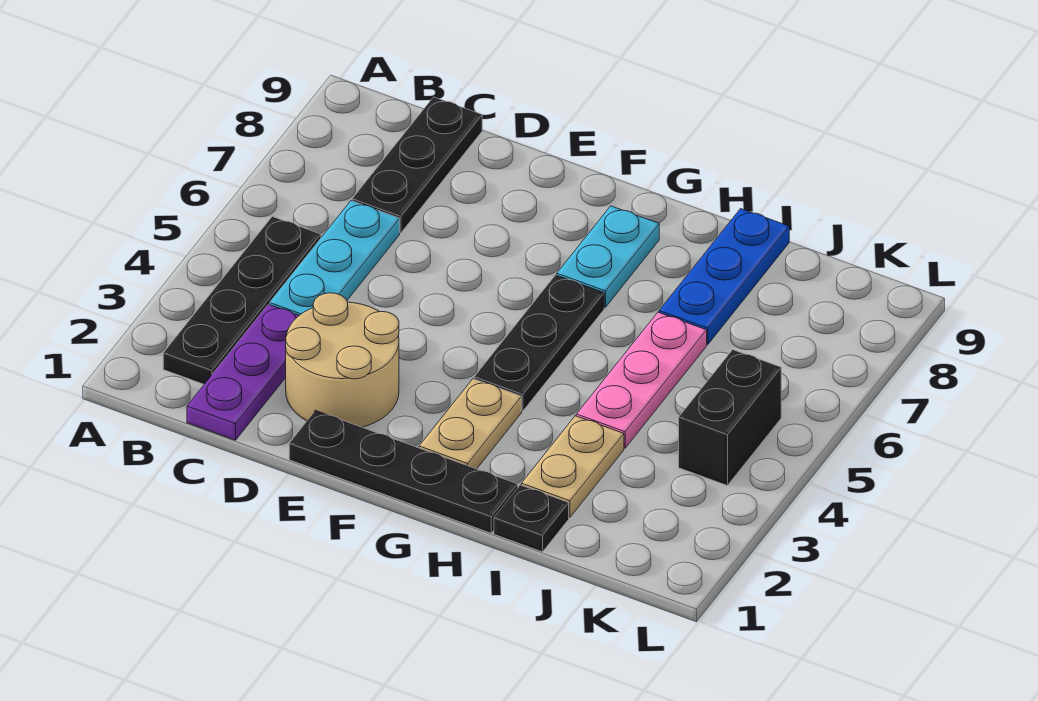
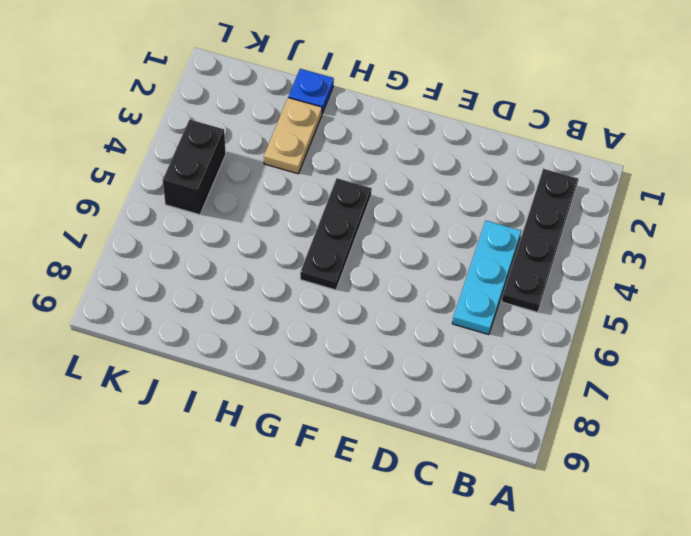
blue 1x1 plate [288,69,334,113] -> black 1x1 plate [494,485,569,552]
none -> purple 1x3 plate [187,304,299,440]
none -> black 1x3 plate [352,97,482,233]
none -> tan 2x2 round brick [286,293,399,427]

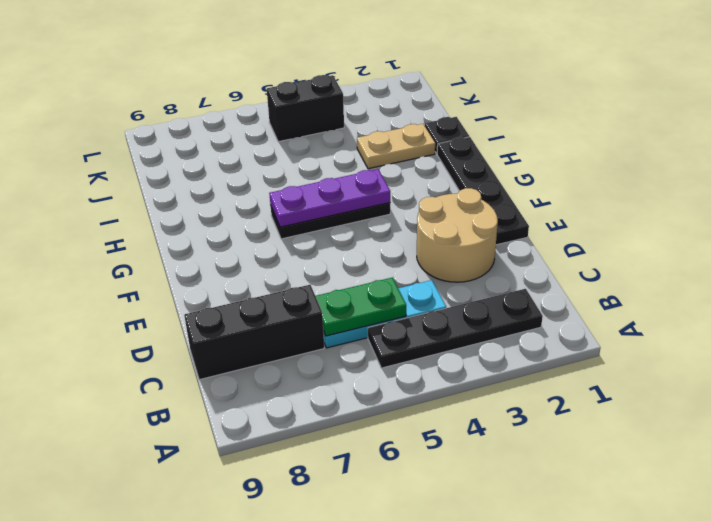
green 1x2 plate [316,278,406,336] -> none
black 1x3 brick [184,285,324,380] -> black 1x3 plate [352,97,482,233]
purple 1x3 plate [269,169,390,227] -> purple 1x3 plate moved to [187,304,299,440]
none -> tan 1x2 plate [419,379,522,469]
none -> cyan 1x2 plate [557,206,659,307]
none -> pink 1x3 plate [576,312,707,448]

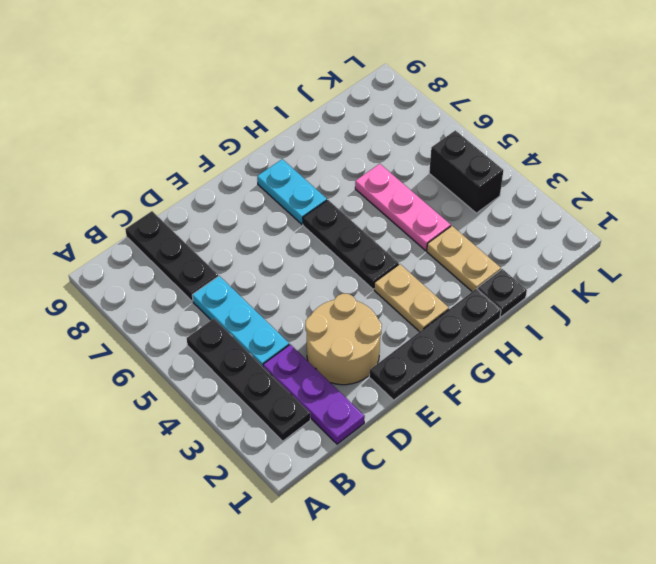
none -> blue 1x3 plate [659,209,789,345]

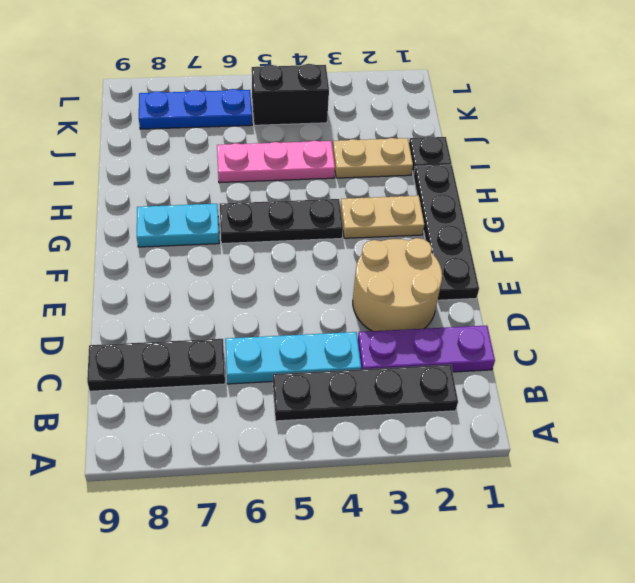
blue 1x3 plate [139,89,252,129] -> blue 1x3 plate moved to [659,209,789,345]

